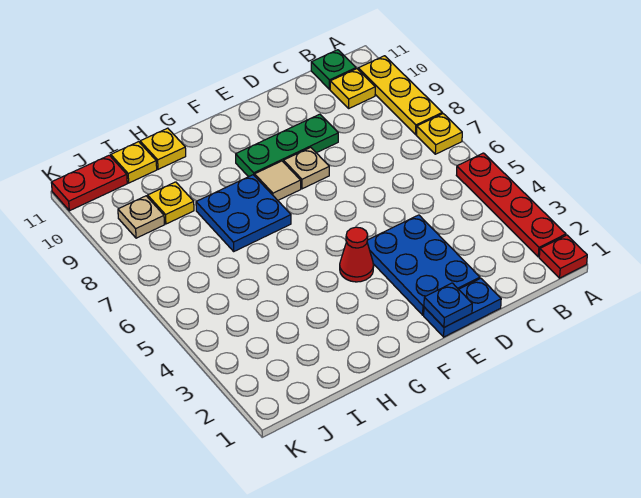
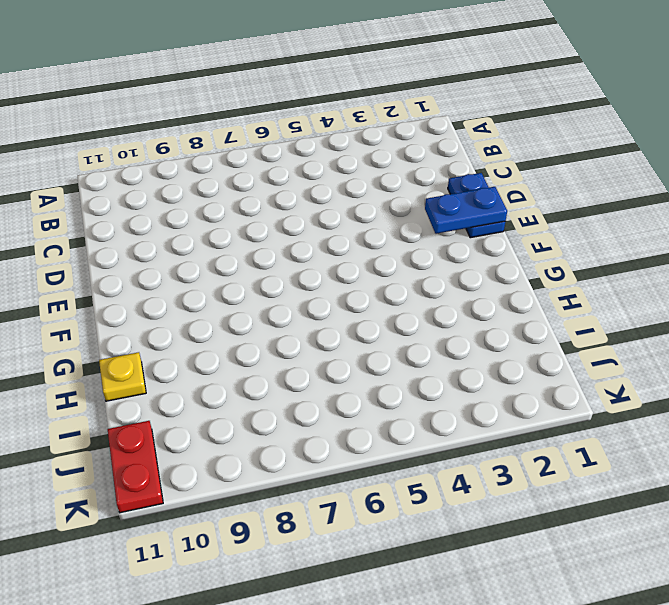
blue 1x2 plate [425,187,507,234] -> blue 1x1 plate [424,283,472,327]
none -> red 1x1 plate [539,235,587,278]
none -> red 1x4 plate [456,153,566,257]
none -> yellow 1x1 plate [417,114,462,154]

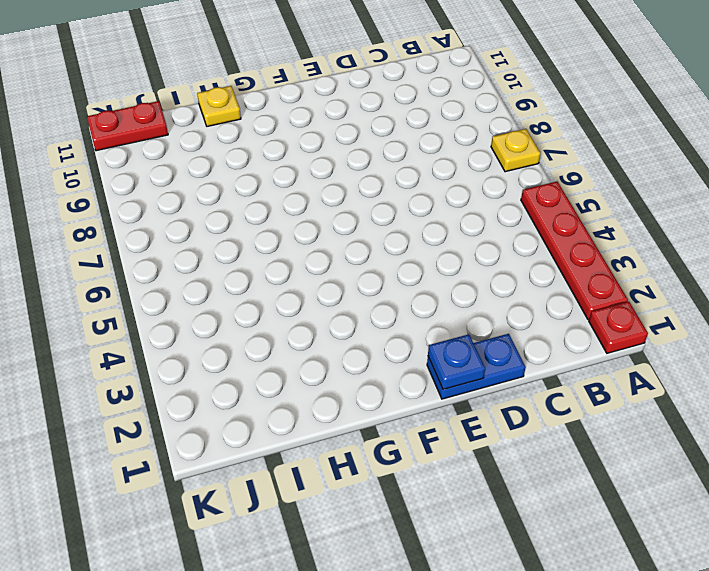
none -> yellow 1x3 plate [358,56,442,134]
none -> yellow 1x1 plate [330,69,375,108]
none -> green 1x1 plate [311,50,356,89]

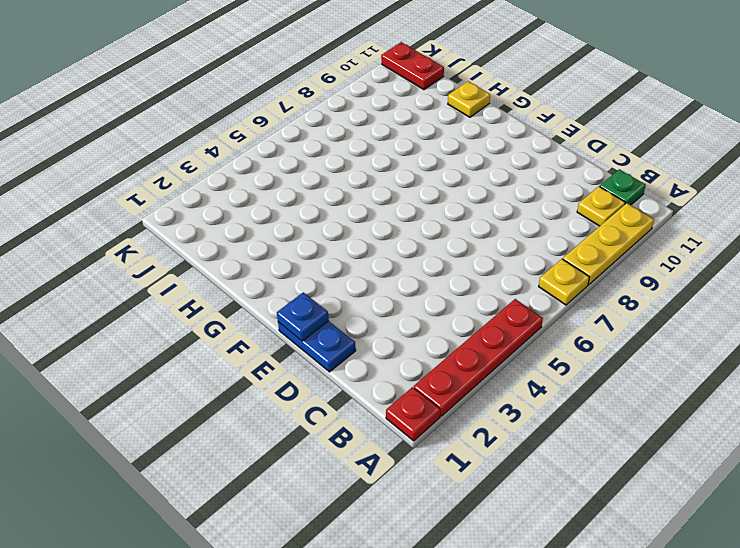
none -> blue 2x3 plate [367,215,480,315]
none -> green 1x3 plate [236,114,338,177]
none -> tan 1x1 plate [284,147,329,189]

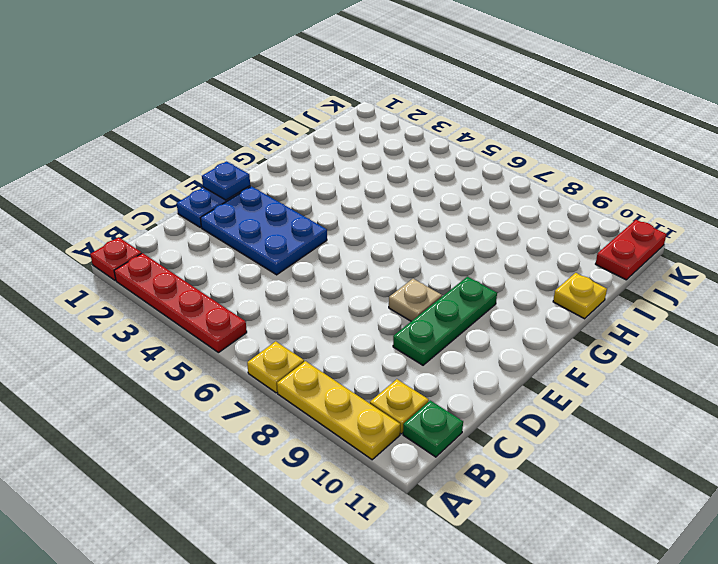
none -> red 1x1 cone [340,227,374,282]
none -> tan 1x1 tile [255,161,301,200]
none -> blue 2x2 plate [196,175,291,251]

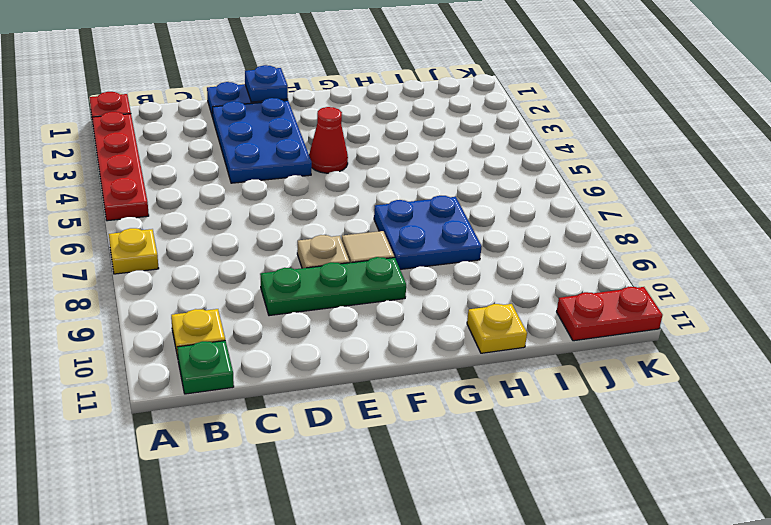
none -> yellow 1x3 plate [358,56,442,134]
none -> yellow 1x1 plate [148,182,194,224]
none -> yellow 1x1 plate [111,142,157,183]

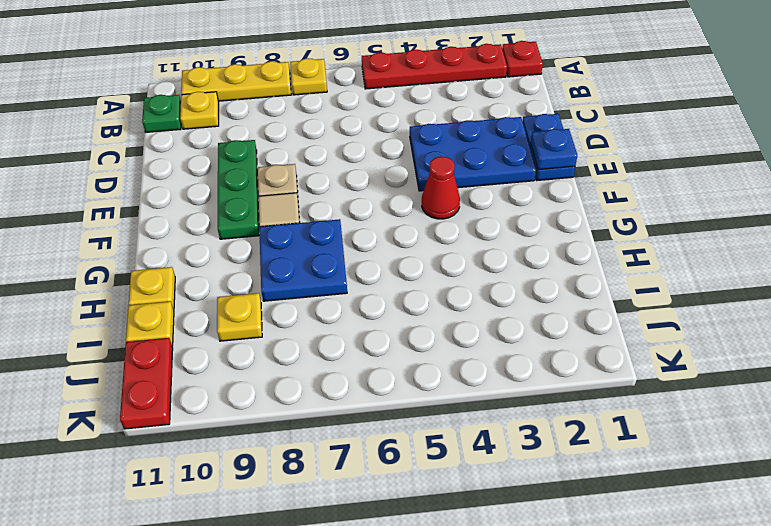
none -> tan 1x1 plate [118,196,164,238]

